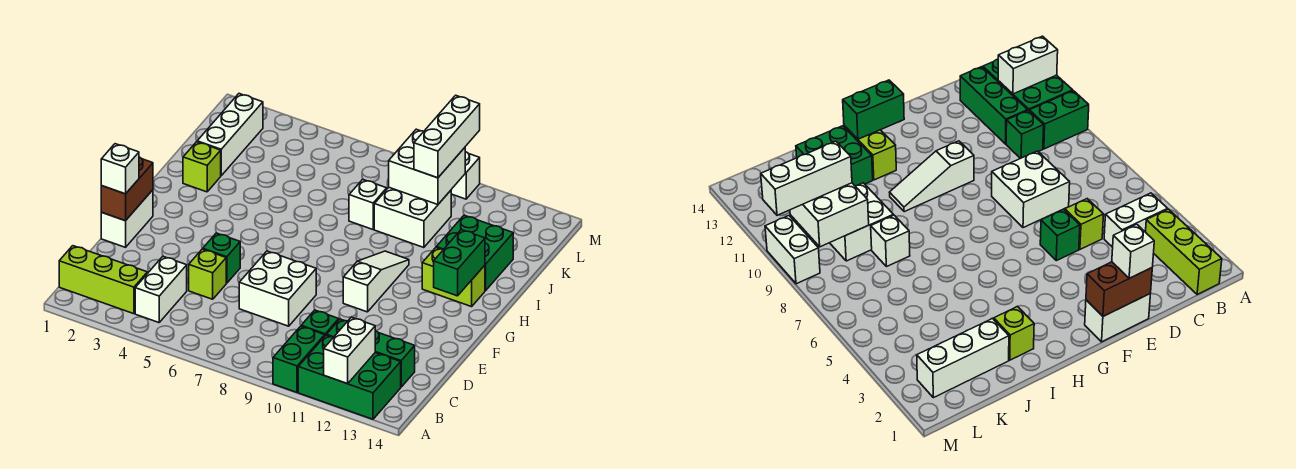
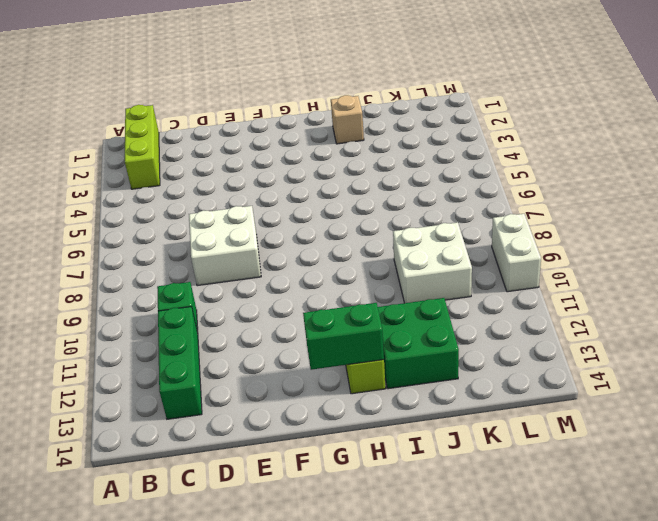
tan 1x1 brick [331,95,364,144] -> lime 1x1 brick [183,142,221,192]
none -> green 1x2 brick [273,326,325,392]
none -> green 2x3 brick [298,335,401,419]
none -> white 1x2 brick [135,256,187,323]

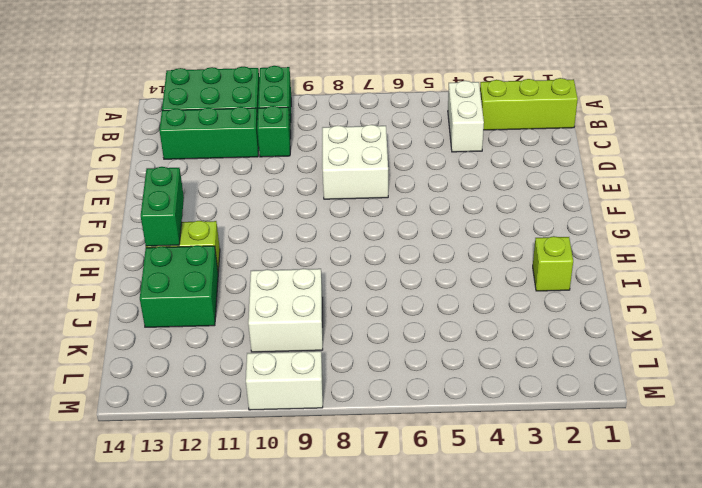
none -> lime 1x1 brick [189,249,226,299]
none -> white 1x2 brick [101,190,153,247]
none -> green 1x1 brick [203,233,240,283]

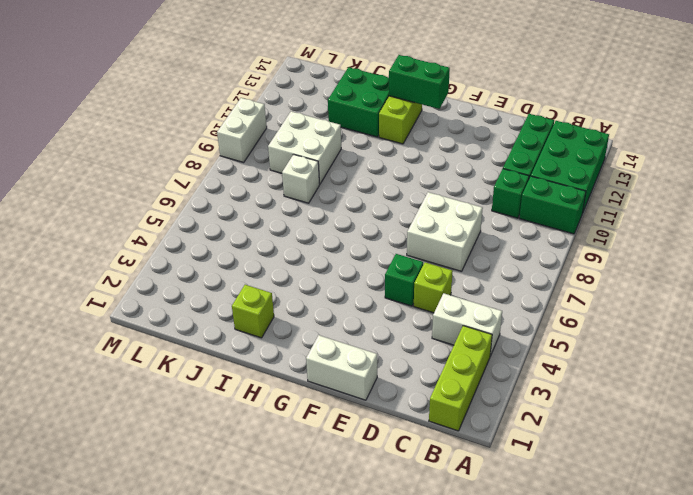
none -> white 1x3 slope [343,251,409,312]
none -> white 1x3 brick [197,94,263,176]
none -> white 1x2 brick [324,317,375,384]

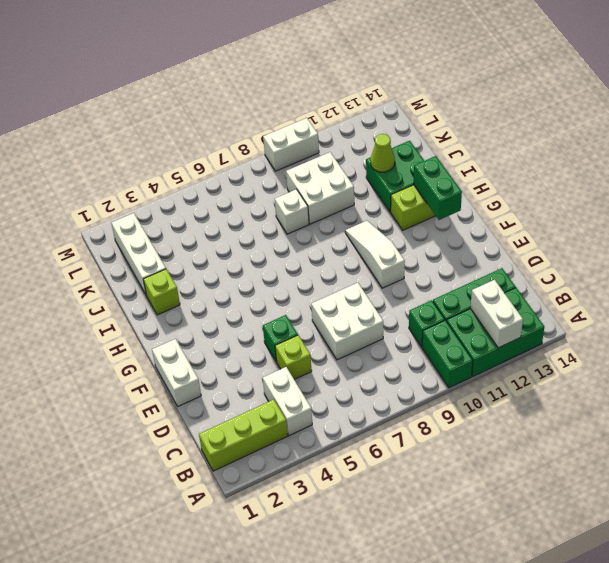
lime 1x1 cone [371,134,395,172] -> none
none -> brown 1x2 brick [101,157,153,221]
none -> white 2x2 brick [389,129,465,205]
none -> white 1x1 brick [101,144,139,194]

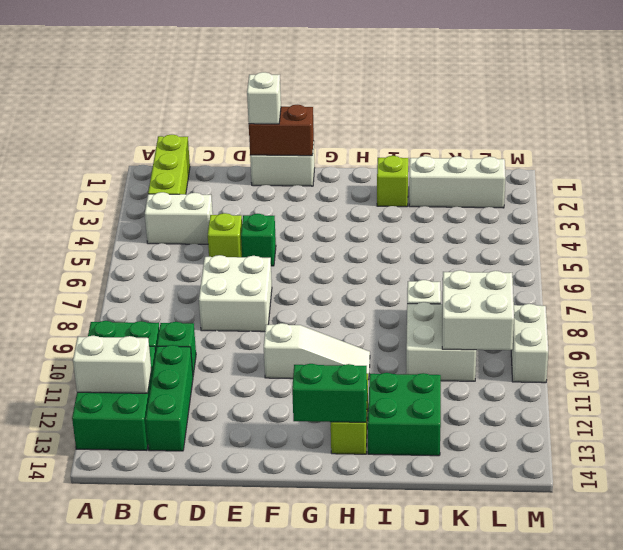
none -> white 1x3 brick [414,95,480,178]

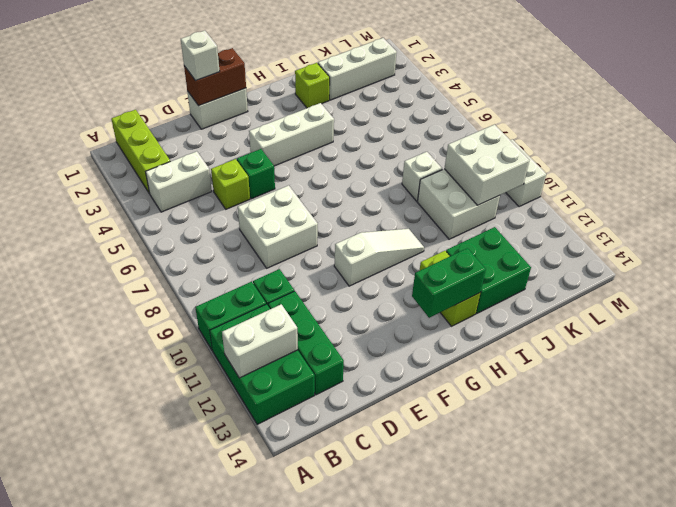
white 1x3 brick [249,103,334,166] -> white 1x3 brick moved to [414,95,480,178]

